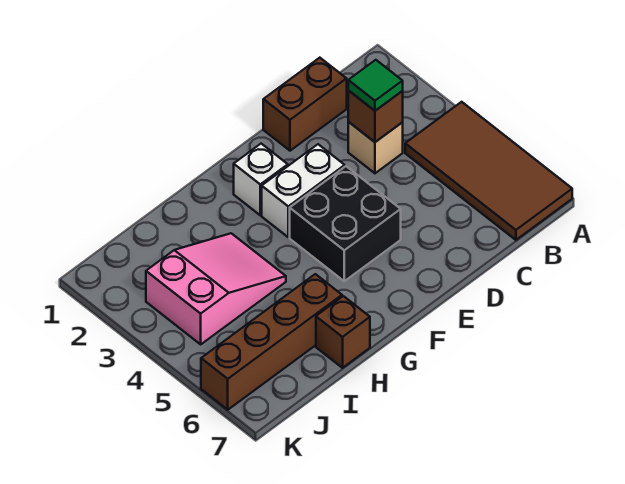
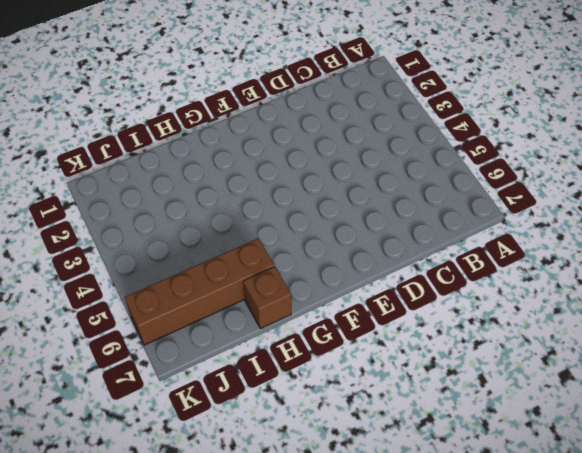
none -> brown 2x4 tile [405,102,572,240]
none -> brown 1x2 brick [263,58,347,151]

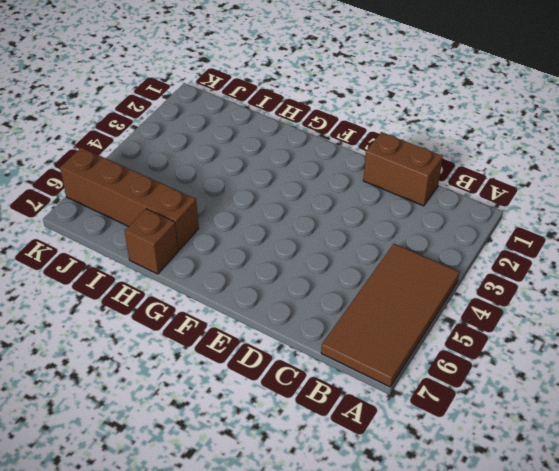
none -> tan 1x1 brick [348,122,403,173]
none -> white 1x2 brick [262,144,345,237]

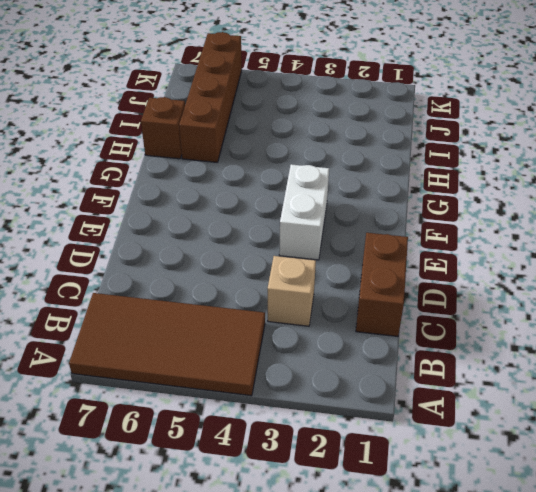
none -> black 2x2 brick [290,166,401,281]
none -> white 1x1 brick [234,144,288,215]

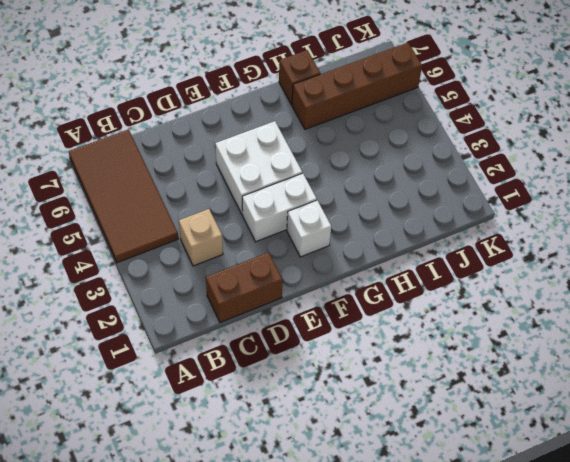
white 2x2 brick [215,121,302,215] -> black 2x2 brick [290,166,401,281]
none -> pink 2x3 slope [146,233,286,344]
none -> brown 1x1 brick [348,91,403,142]

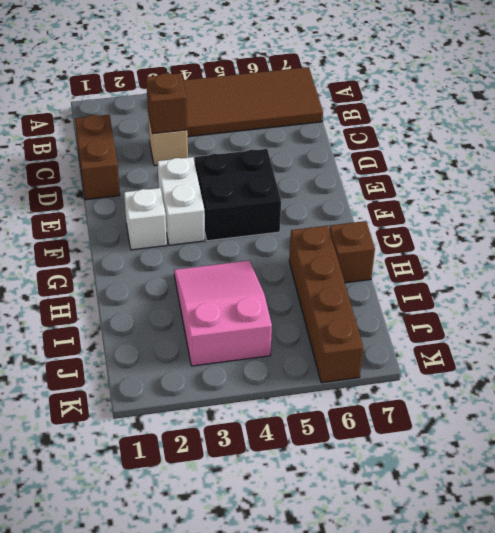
none -> green 1x1 tile [348,60,403,111]

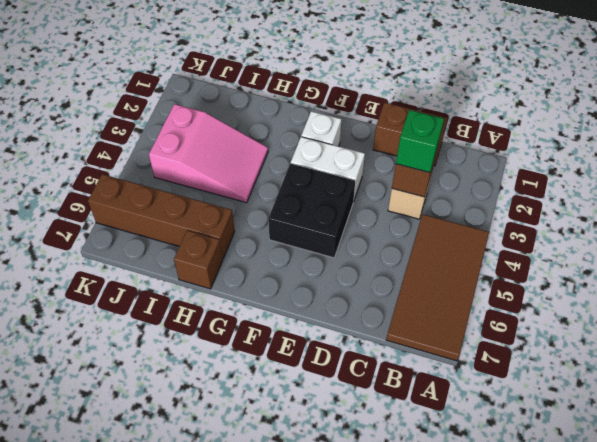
green 1x1 brick [396,110,444,173] -> green 1x1 tile [348,60,403,111]

